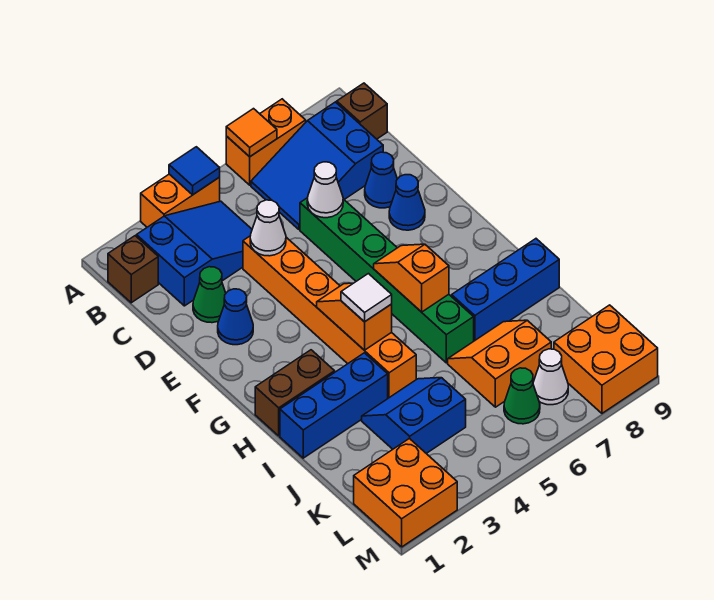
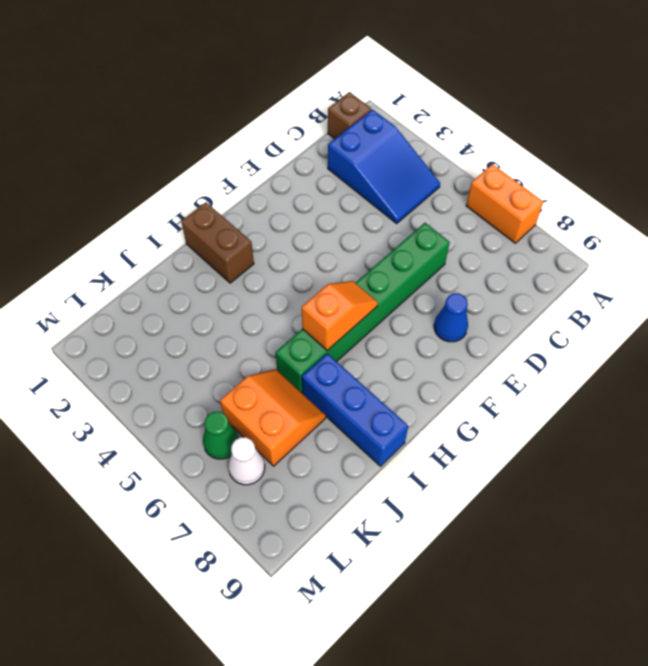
none -> orange 1x2 brick [141,174,220,227]
none -> blue 2x3 slope [251,102,383,229]
none -> brown 1x1 brick [337,83,387,139]

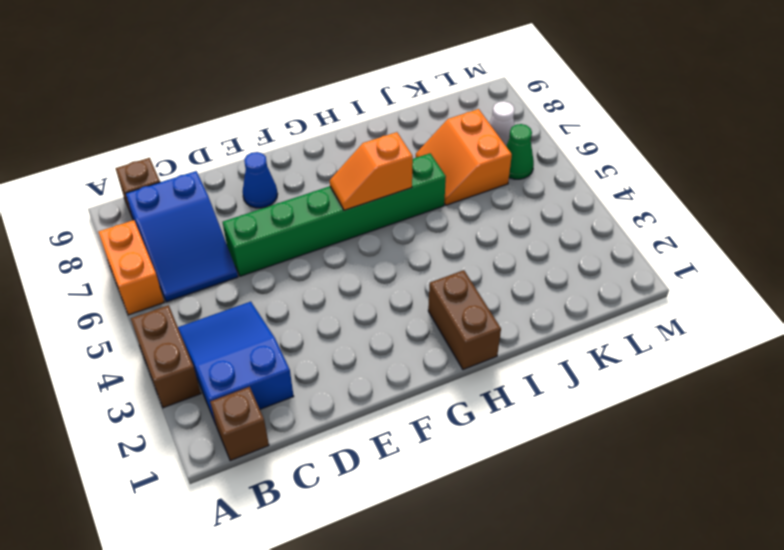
brown 1x2 brick [131,305,201,408] -> orange 1x2 brick [141,174,220,227]
none -> green 1x1 cone [193,267,226,323]
none -> orange 1x6 brick [243,236,416,398]
none -> blue 1x1 cone [365,152,397,208]

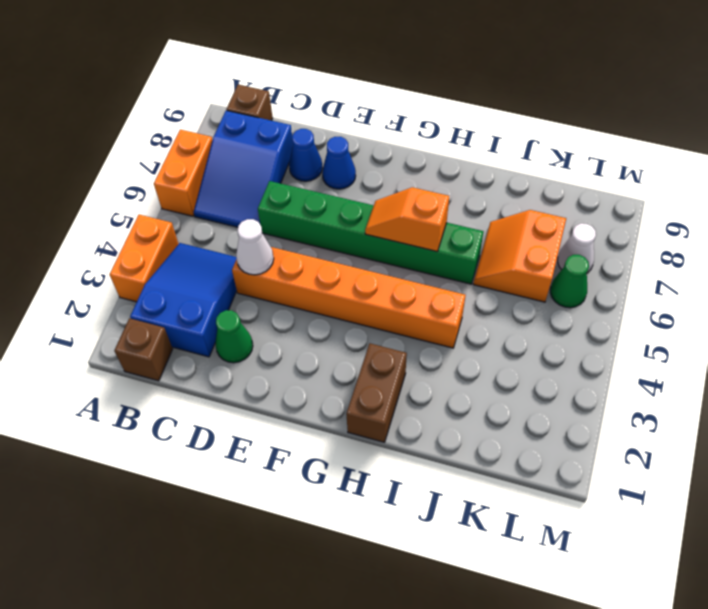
none -> blue 1x1 cone [218,289,253,345]
none -> blue 1x3 brick [280,353,388,458]
none -> blue 1x3 brick [452,239,559,341]

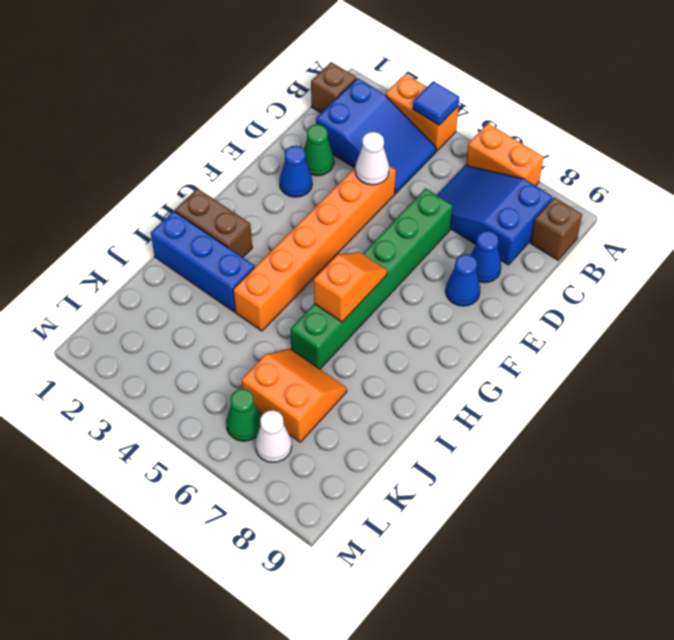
none -> blue 1x3 brick [452,239,559,341]
none -> blue 2x2 slope [362,378,466,453]
none -> orange 2x2 brick [354,438,457,547]

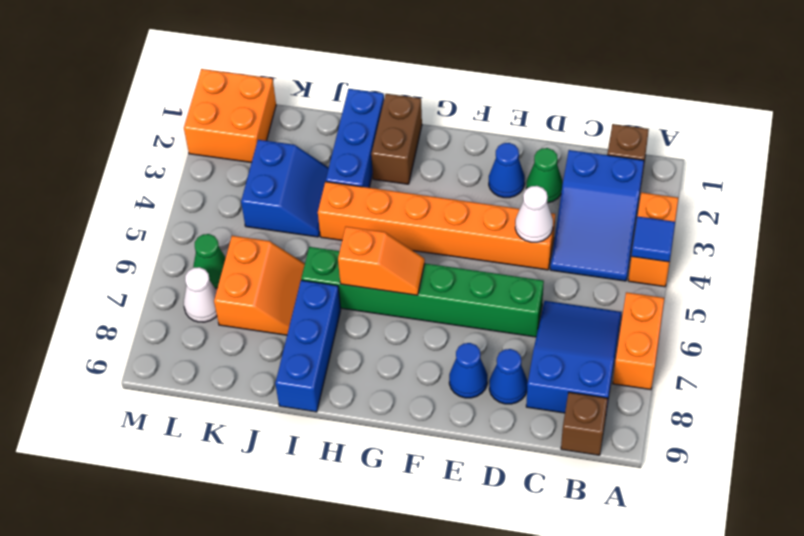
none -> orange 2x2 brick [554,305,658,413]
none -> orange 1x1 tile [226,109,277,157]
none -> white 1x1 cone [307,162,343,218]

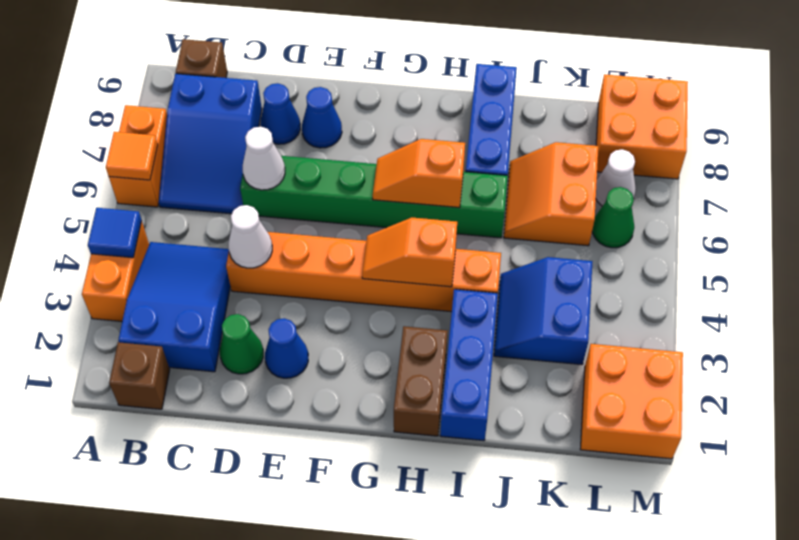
none -> white 1x1 tile [341,274,392,322]

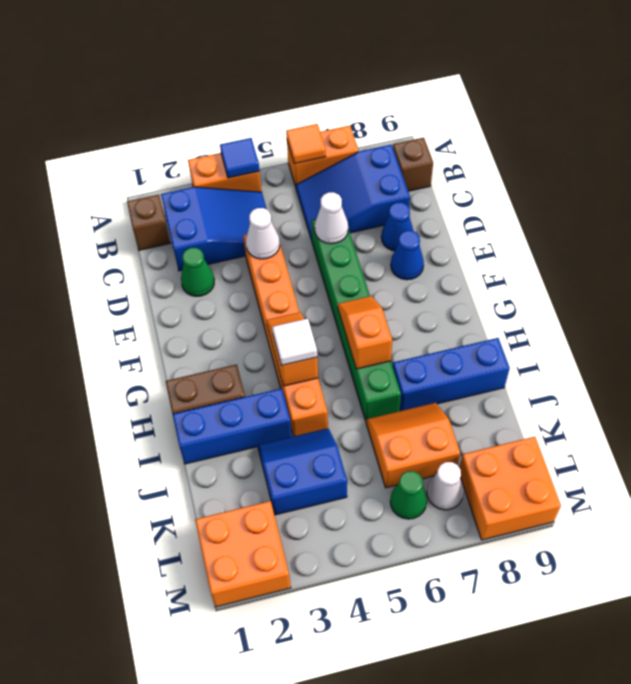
none -> blue 1x1 cone [218,289,253,345]

